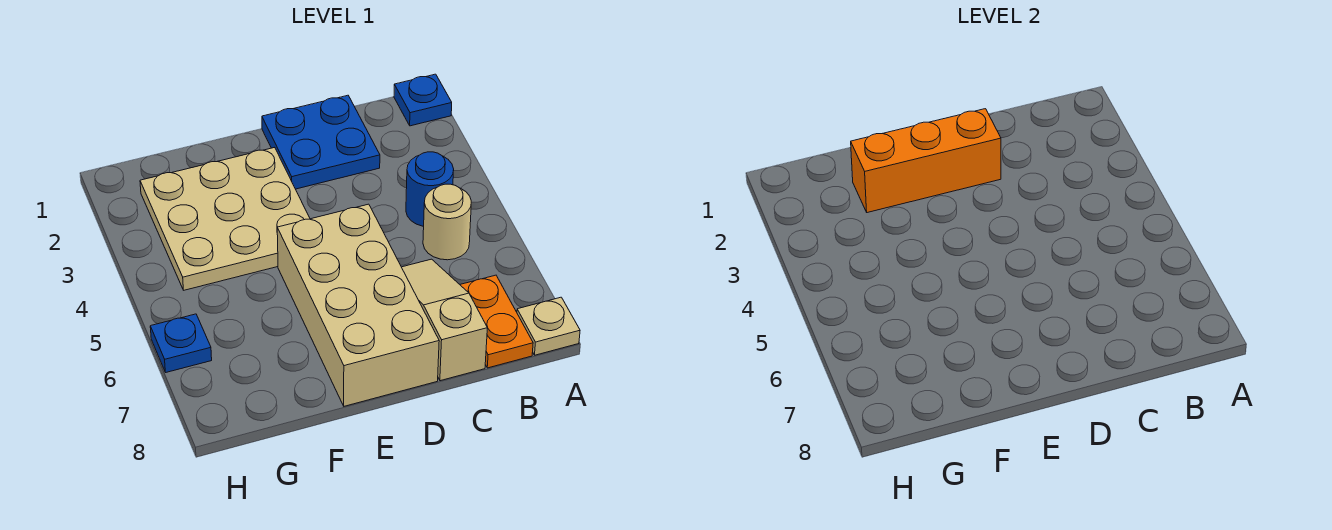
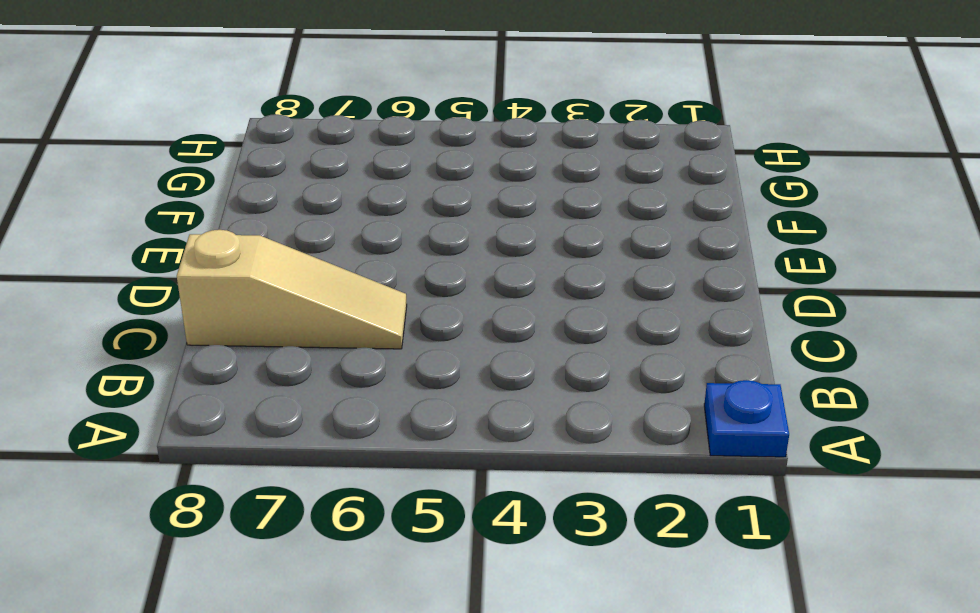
none -> tan 1x1 plate [517,297,580,355]
none -> blue 1x1 round brick [406,152,454,226]

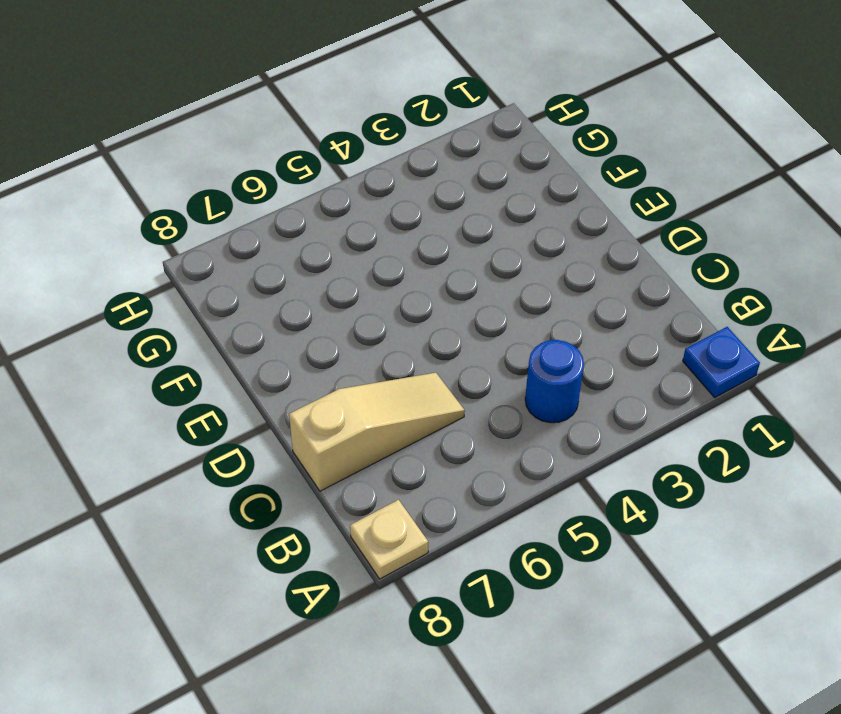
none -> tan 1x1 round brick [423,184,471,260]
none -> orange 1x2 plate [460,275,533,368]

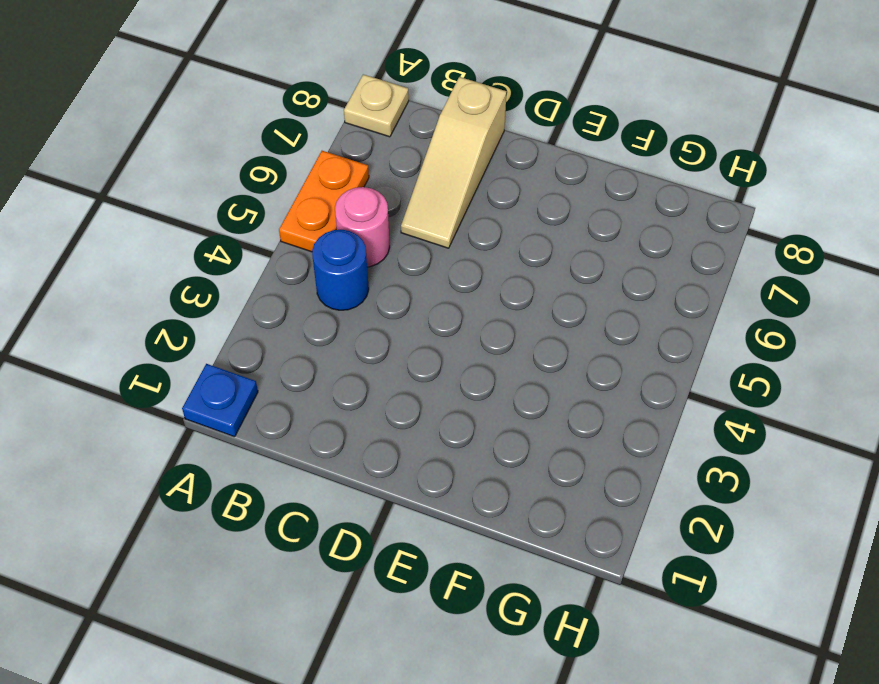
orange 1x2 plate [279,151,369,252] -> orange 1x2 plate moved to [460,275,533,368]
pink 1x1 round brick [335,187,390,267] -> tan 1x1 round brick [423,184,471,260]
none -> blue 2x2 plate [262,95,380,189]
none -> tan 2x4 brick [277,204,439,406]

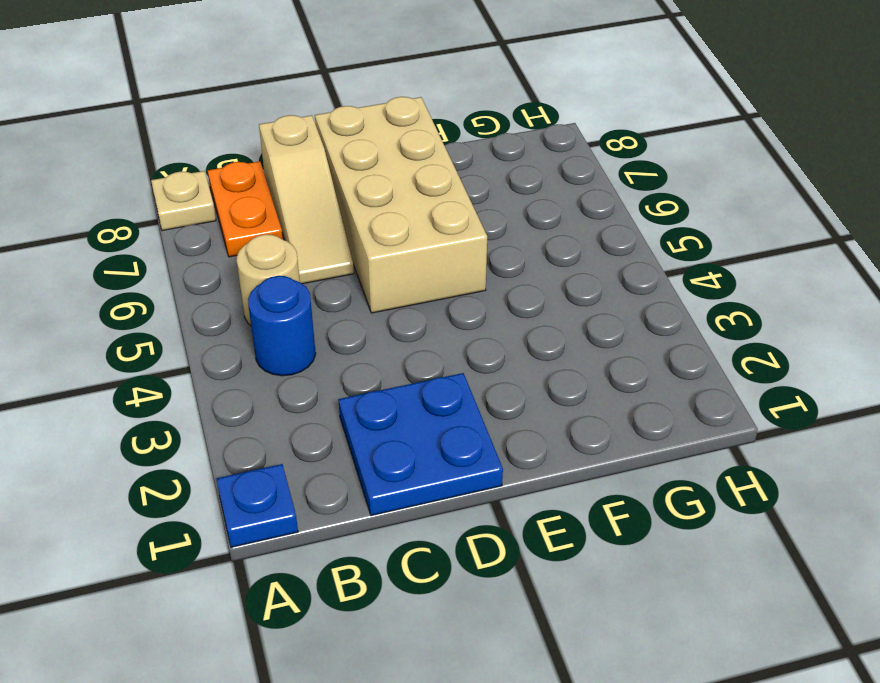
none -> tan 3x3 plate [140,147,310,290]
none -> blue 1x1 plate [150,314,212,372]

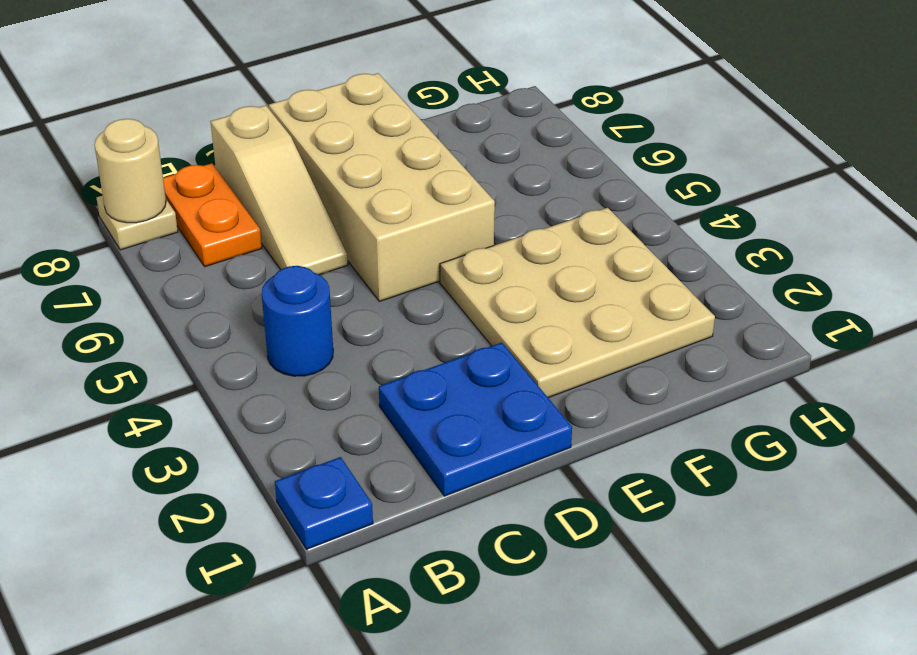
tan 1x1 round brick [94,119,166,223] -> tan 1x1 round brick moved to [423,184,471,260]
none -> blue 1x1 plate [150,314,212,372]
none -> orange 1x3 brick [851,109,1001,213]

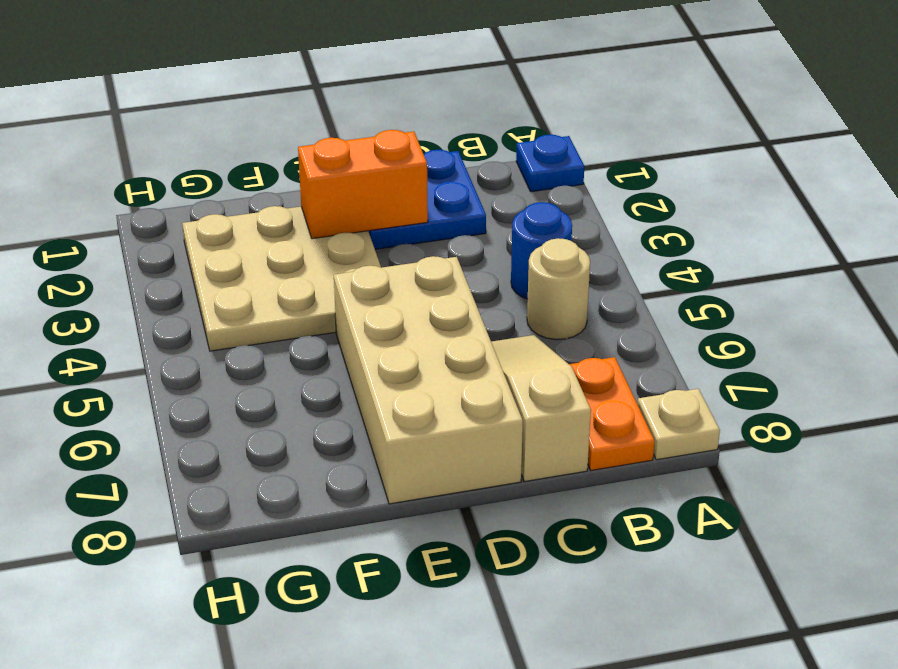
orange 1x2 brick [298,130,428,239] -> orange 1x3 brick [851,109,1001,213]
none -> blue 1x1 plate [150,314,212,372]

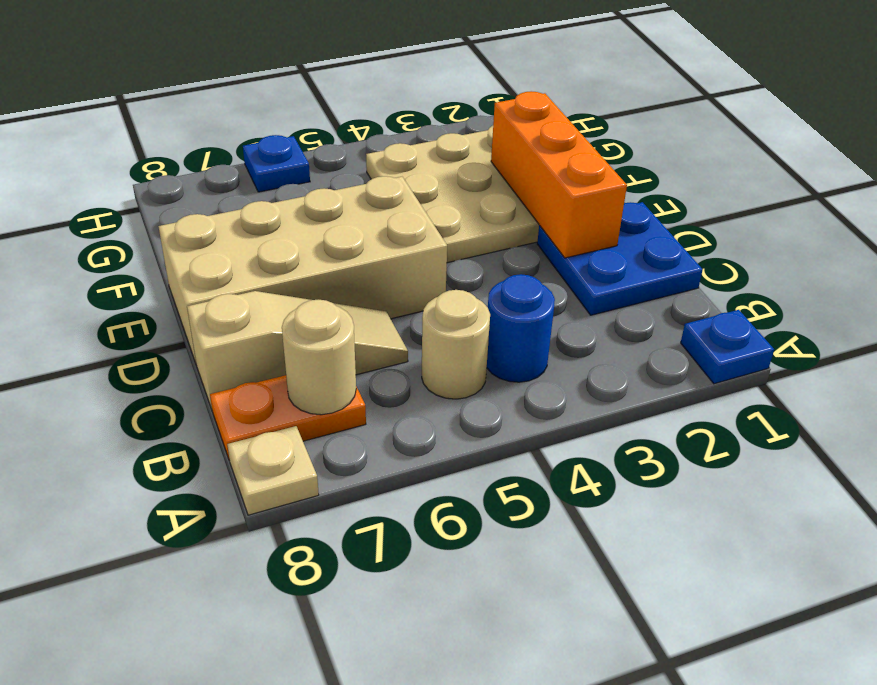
tan 1x1 round brick [282,300,356,415] -> none

